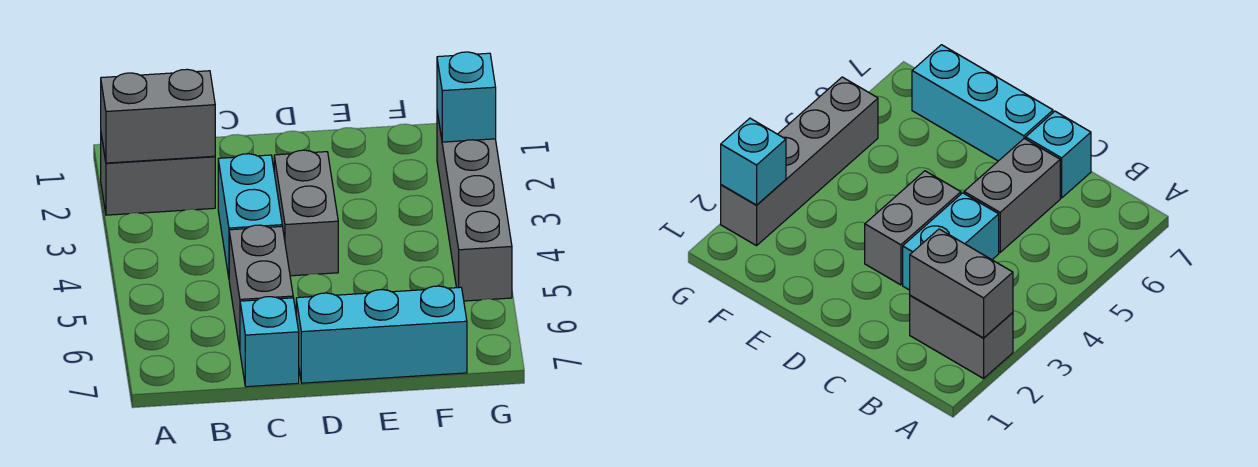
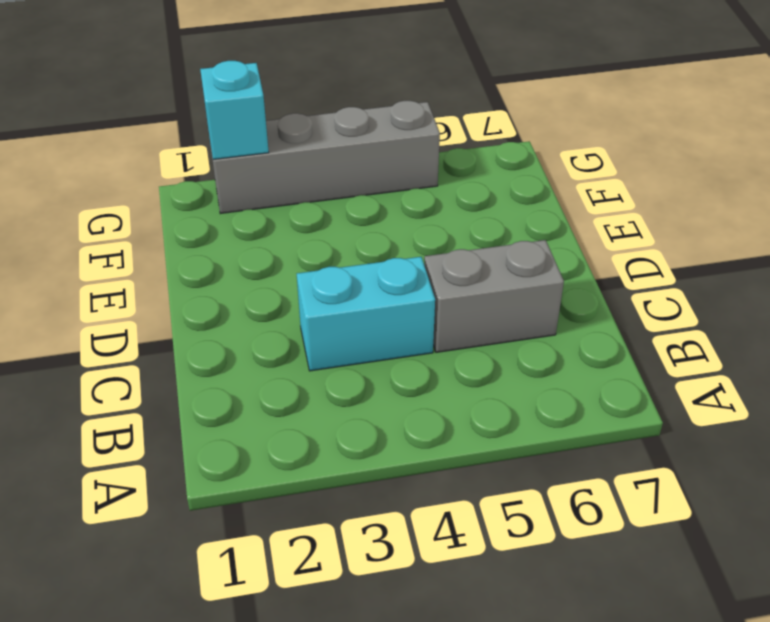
none -> grey 1x2 brick [101,135,215,215]
none -> cyan 1x1 brick [240,297,299,387]

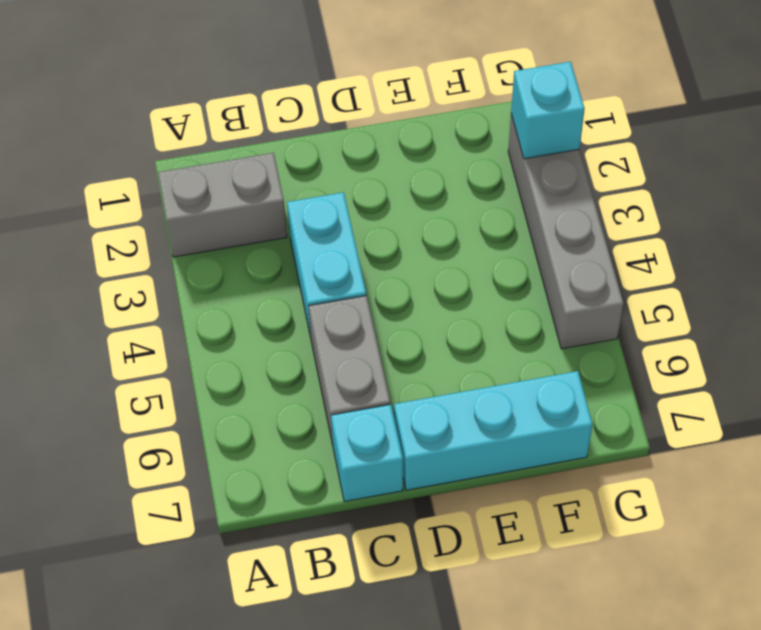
none -> grey 1x2 brick [274,150,338,276]
none -> grey 1x2 brick [101,69,215,163]

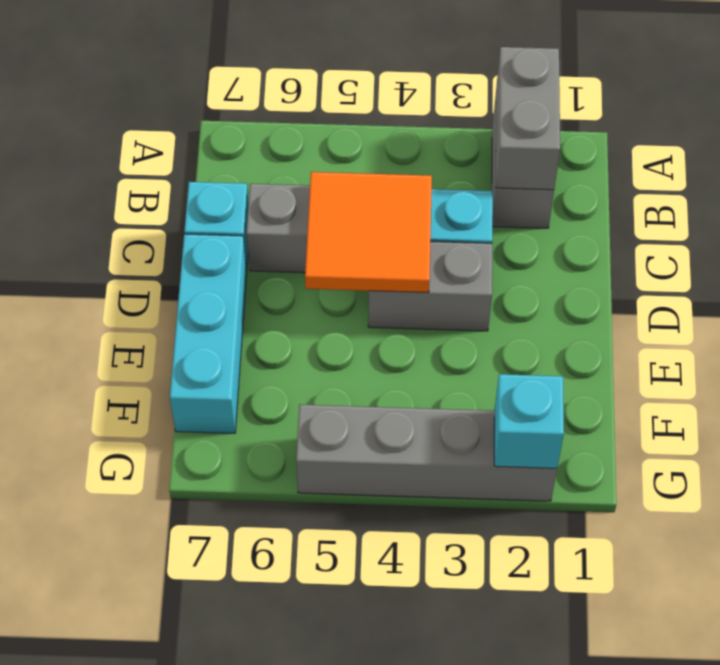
orange 2x2 tile [305,172,432,293] -> none

